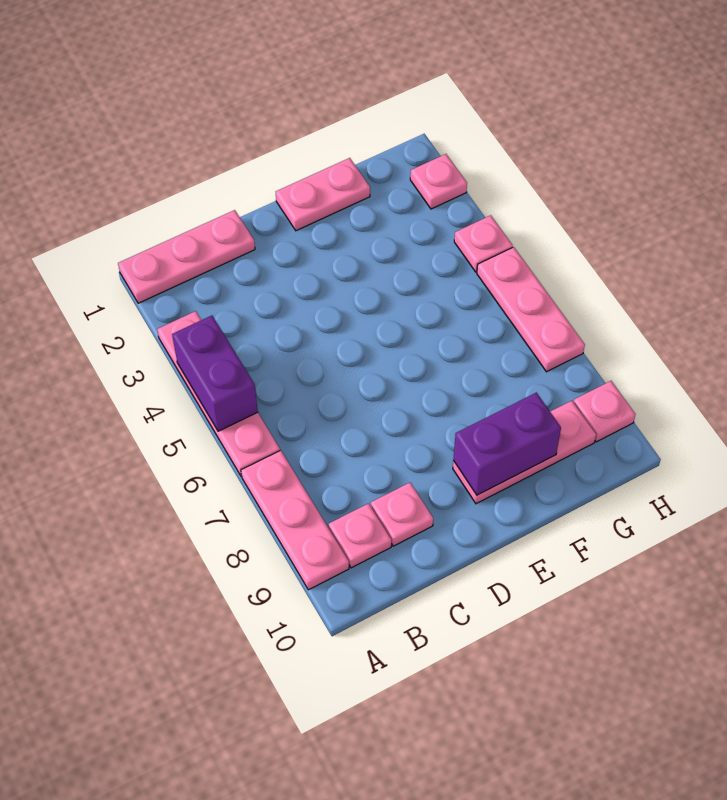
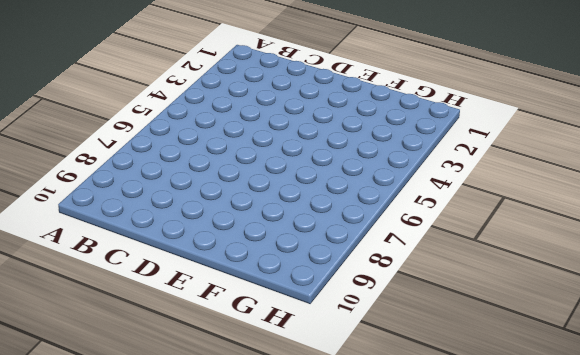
none -> pink 1x3 plate [118,210,255,303]
none -> pink 1x4 plate [157,311,280,476]
none -> pink 1x3 plate [241,450,349,590]

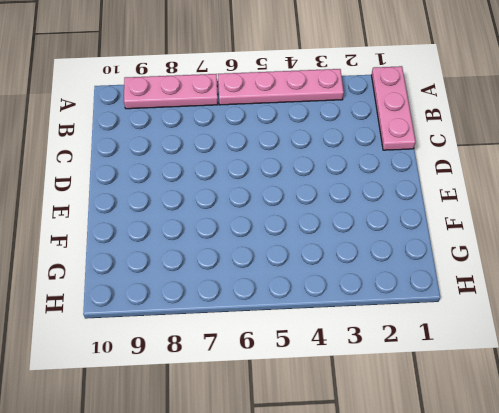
none -> pink 1x1 plate [328,504,391,568]
none -> pink 1x1 plate [371,483,433,546]
none -> pink 1x2 plate [276,158,370,231]

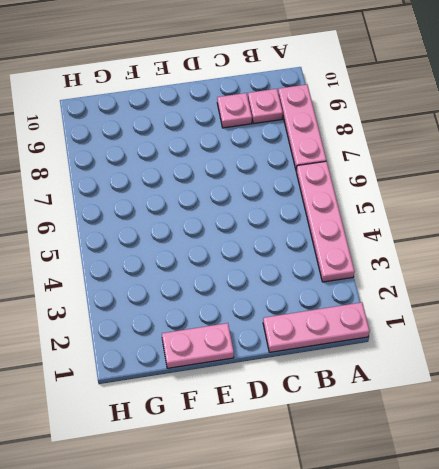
none -> pink 1x3 plate [453,401,596,504]
none -> pink 1x1 plate [410,154,467,209]
none -> pink 1x1 plate [454,215,513,272]

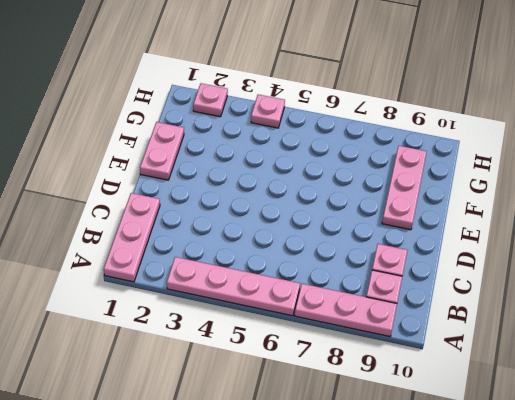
none -> pink 1x3 plate [477,247,585,372]
none -> pink 1x1 plate [573,381,635,442]
none -> purple 1x2 brick [172,316,258,431]

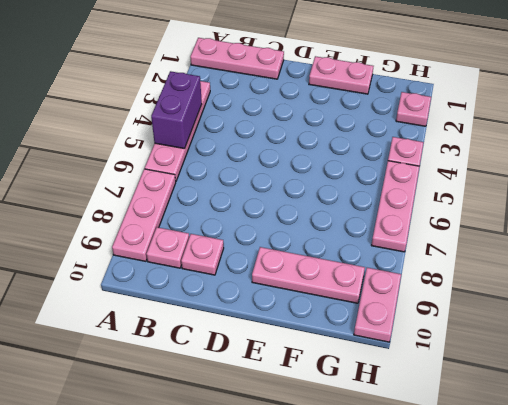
pink 1x2 plate [354,268,401,342] -> pink 1x1 plate [573,381,635,442]
none -> purple 1x2 brick [453,393,561,495]

